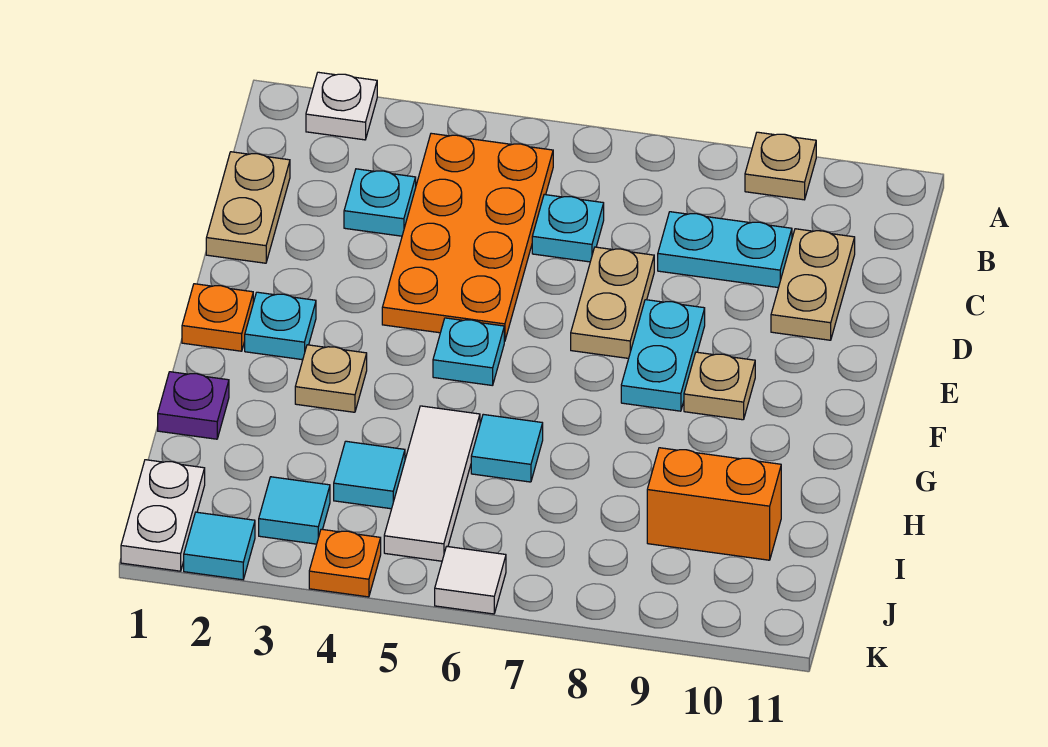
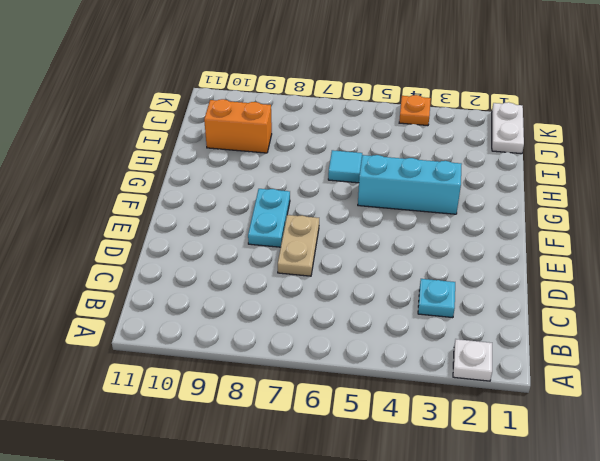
cyan 1x3 brick [358,155,462,214] -> tan 1x1 plate [295,345,367,412]
none -> tan 1x1 plate [745,132,816,200]
none -> orange 2x4 plate [382,133,553,342]
none -> tan 1x2 plate [206,152,290,263]

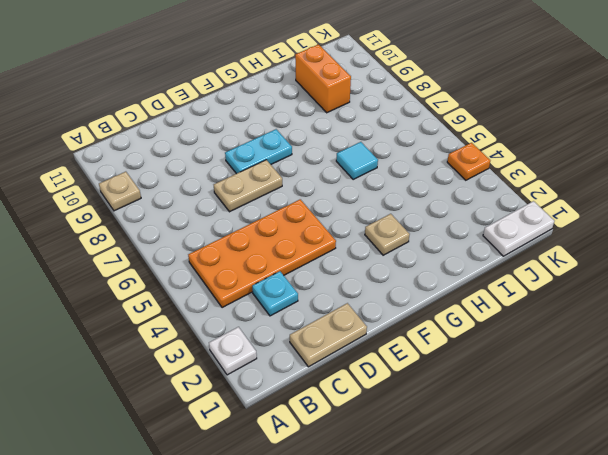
none -> cyan 1x1 plate [532,195,604,262]
none -> cyan 1x2 plate [658,212,792,288]
none -> tan 1x2 plate [771,229,855,340]

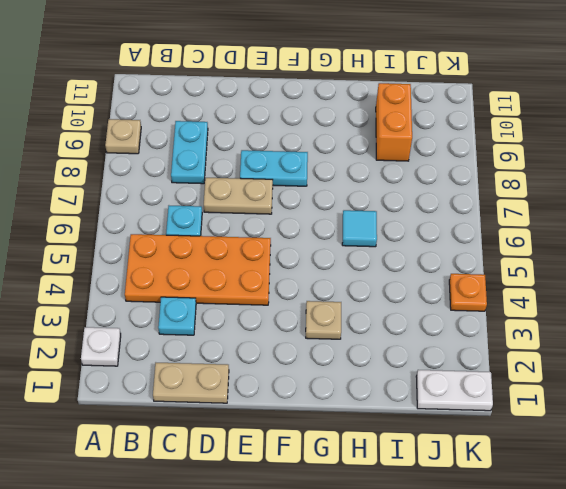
none -> tan 1x2 plate [771,229,855,340]
none -> orange 1x1 plate [182,284,253,351]
none -> cyan 1x1 plate [245,292,316,360]

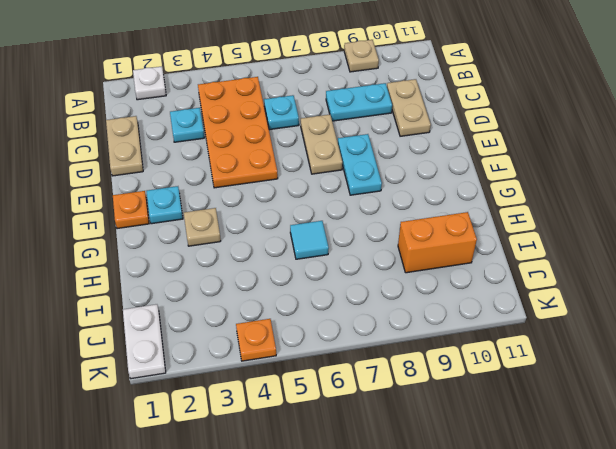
none -> cyan 1x1 plate [433,318,504,386]
none -> tan 1x1 plate [684,352,755,420]
none -> purple 1x1 plate [158,372,229,439]

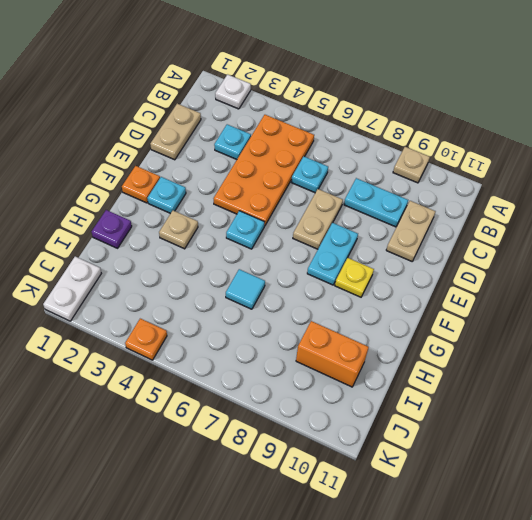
yellow 1x1 plate [335,258,374,297] -> tan 1x1 plate [684,352,755,420]
none -> white 1x3 tile [384,406,480,561]
none -> cyan 1x1 tile [334,441,405,509]
none -> cyan 1x1 tile [259,477,330,544]

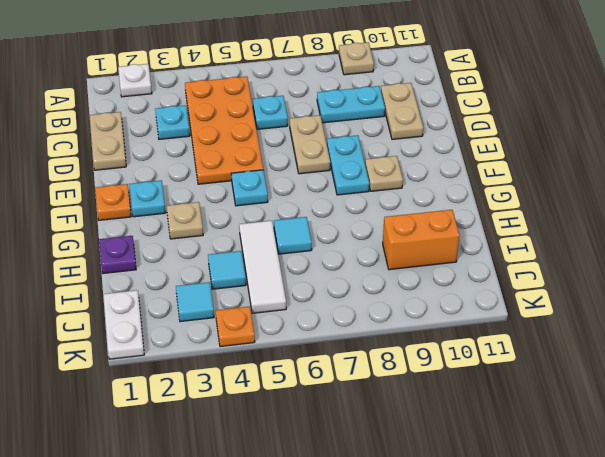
none -> cyan 1x1 tile [184,512,255,580]
none -> white 1x1 tile [435,547,506,614]

